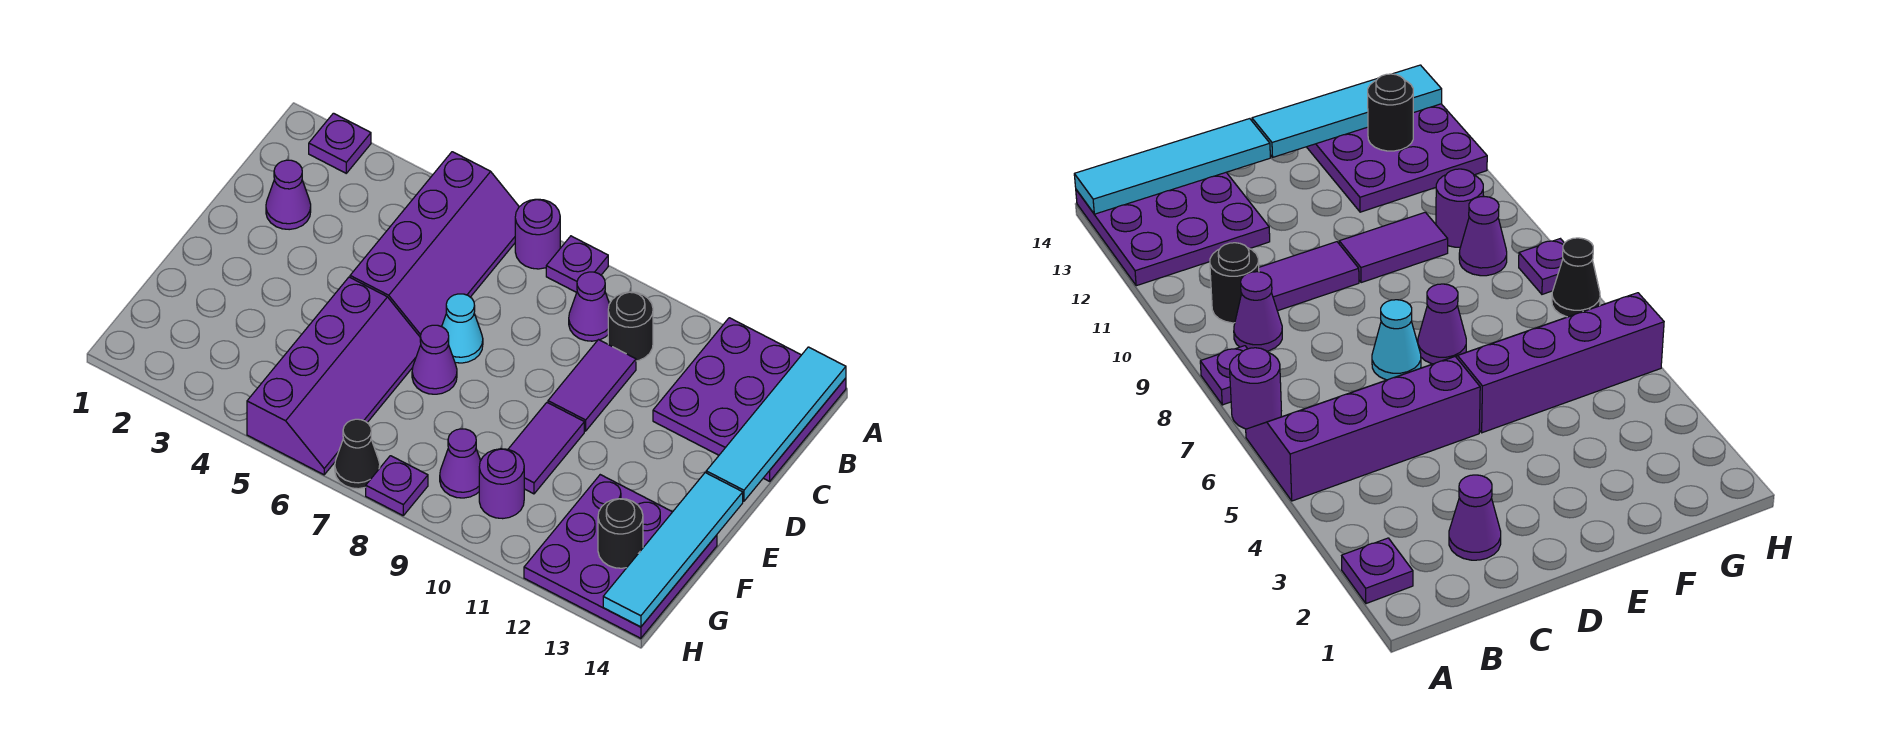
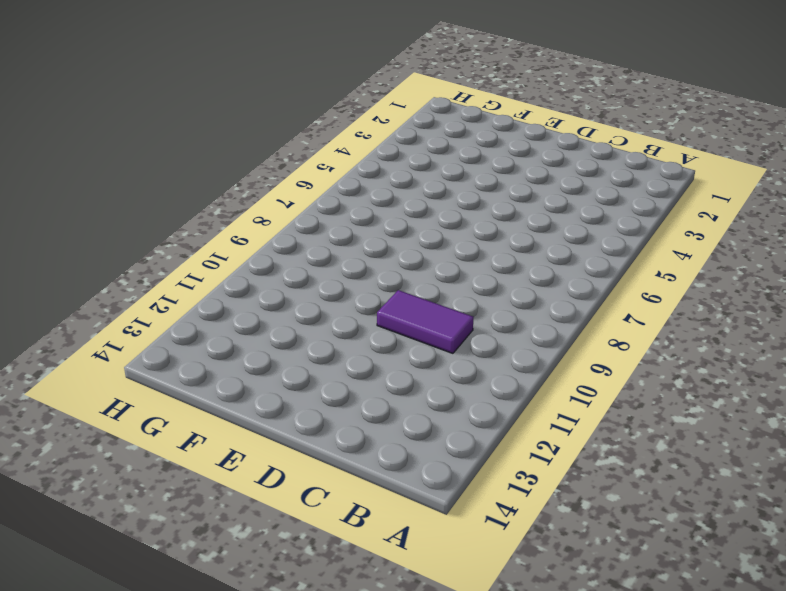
none -> purple 1x1 plate [309,113,371,173]
none -> purple 2x4 slope [350,152,519,336]
none -> purple 1x1 round brick [515,199,560,269]

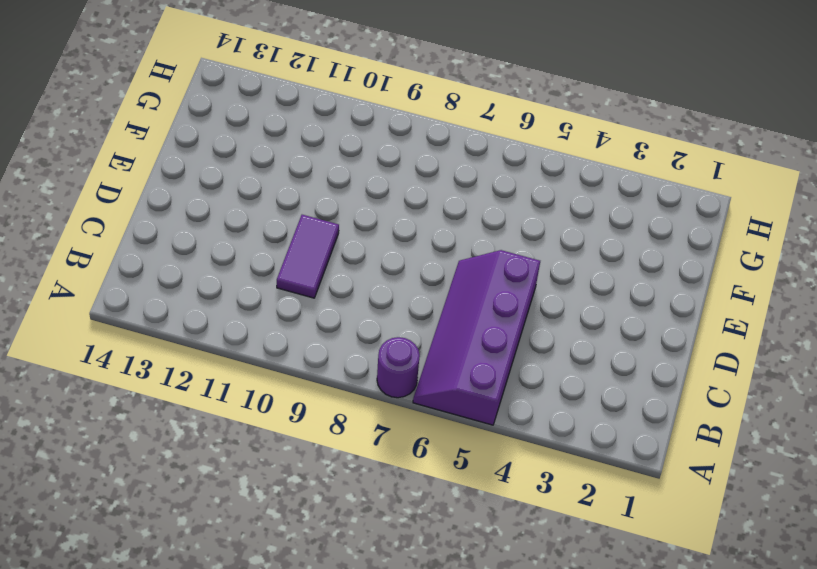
none -> purple 1x1 plate [309,113,371,173]
none -> purple 1x1 plate [546,236,608,292]
none -> purple 3x3 plate [653,318,846,481]

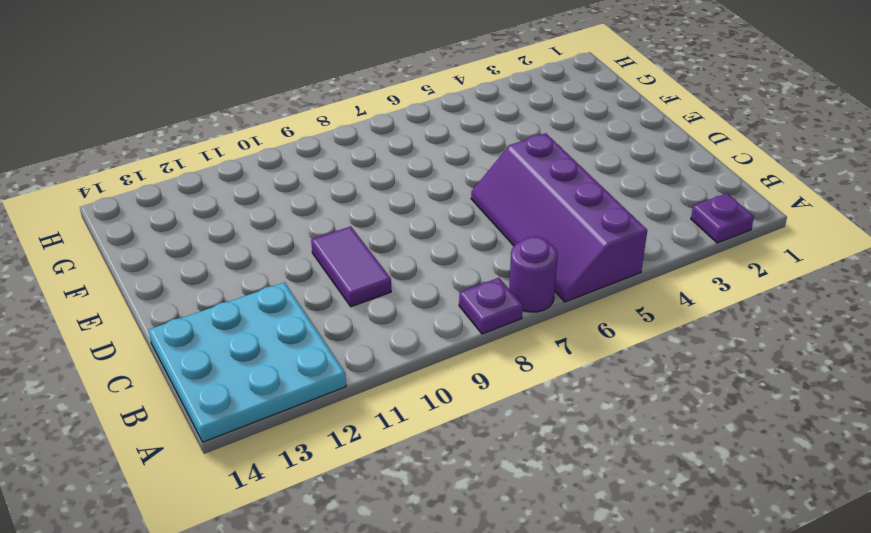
cyan 3x3 plate [149,282,346,442] -> purple 3x3 plate [653,318,846,481]
none -> purple 1x1 cone [569,272,609,341]
none -> black 1x1 round brick [608,292,653,361]
none -> purple 1x1 cone [266,160,311,230]

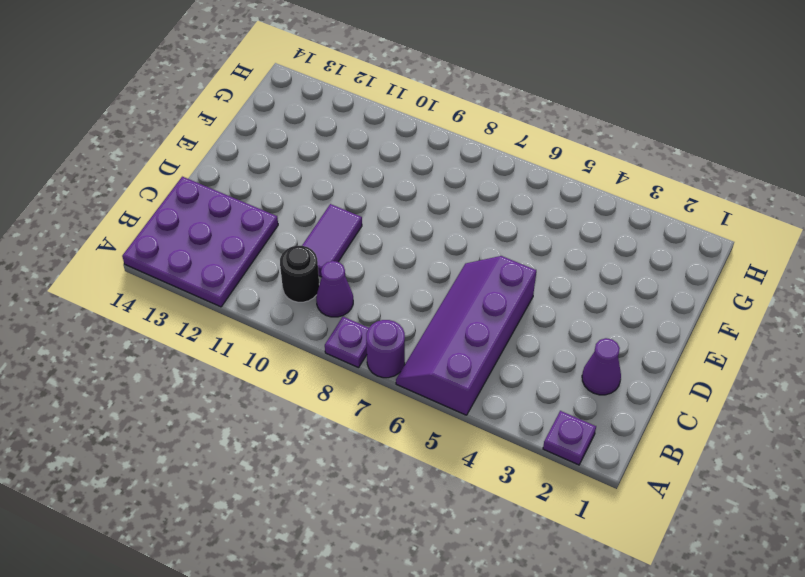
none -> cyan 1x1 cone [442,294,483,363]
none -> purple 2x4 slope [247,277,421,475]
none -> purple 1x1 cone [412,325,457,394]

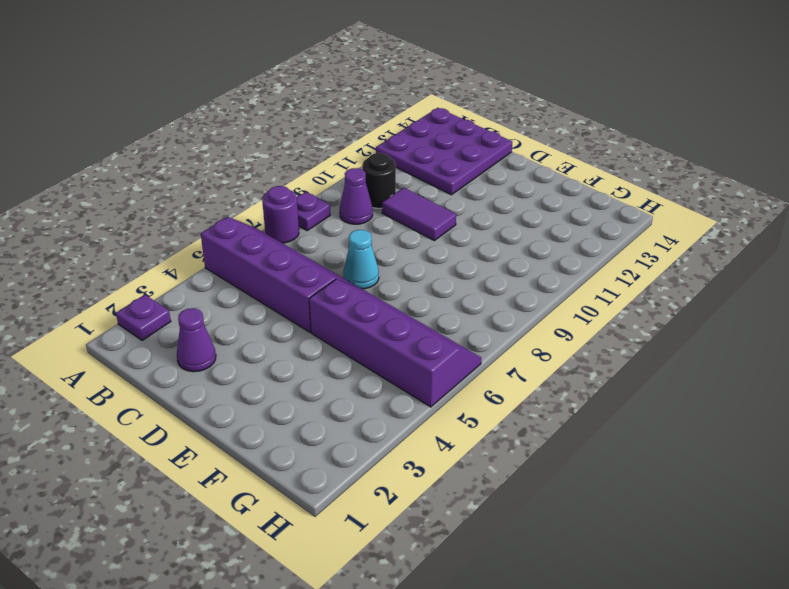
none -> purple 1x1 cone [412,325,457,394]
none -> purple 1x2 tile [508,403,584,494]
none -> purple 3x3 plate [524,475,717,638]

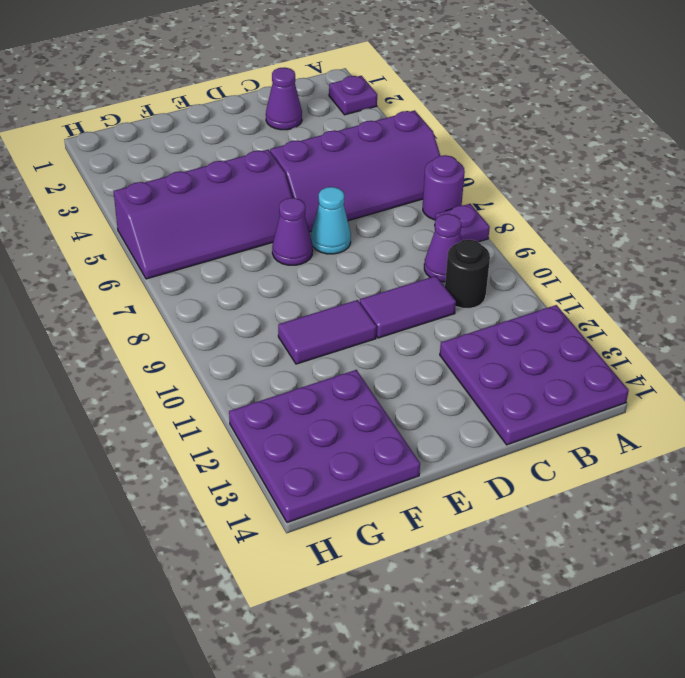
none -> purple 1x1 cone [440,429,480,498]
none -> purple 1x1 round brick [479,449,524,519]
none -> black 1x1 cone [335,419,380,489]

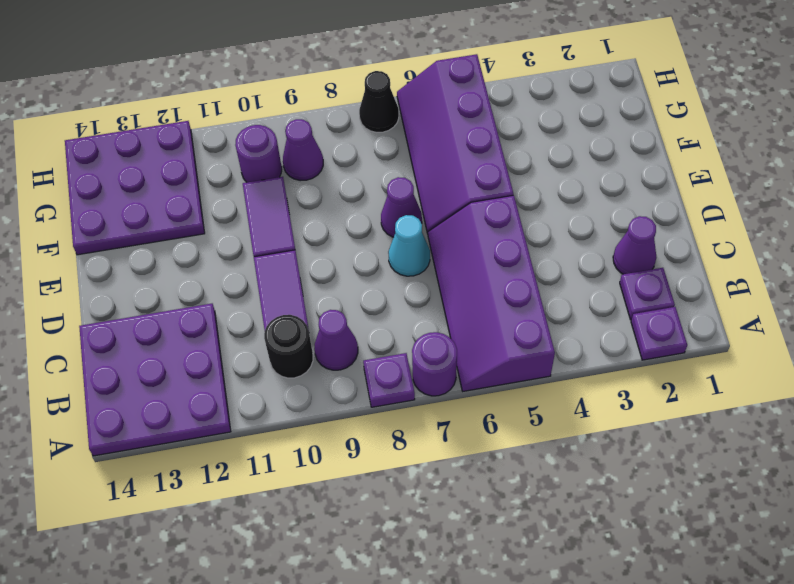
purple 1x1 plate [620,268,675,320] -> purple 1x1 plate moved to [366,456,428,515]
none -> cyan 1x4 tile [706,347,846,501]
none -> cyan 1x4 tile [603,473,743,627]
none -> black 1x1 round brick [598,499,643,568]

